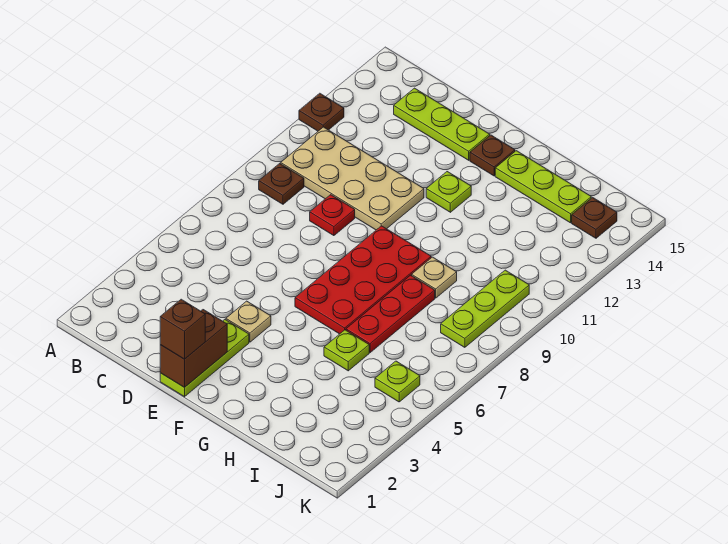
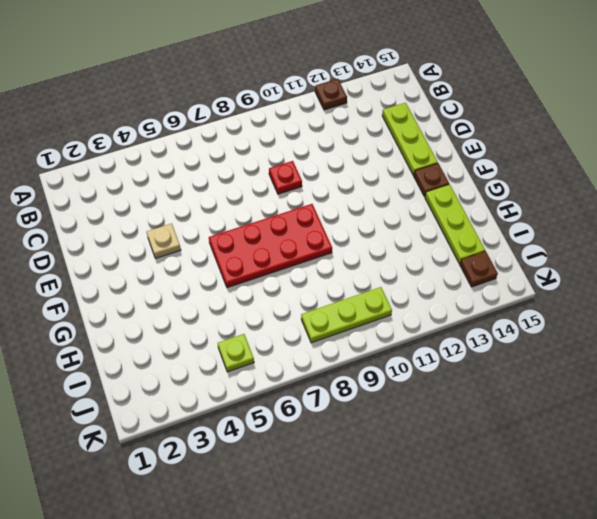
none -> brown 1x1 plate [259,163,304,204]
none -> tan 2x4 plate [281,127,424,230]
none -> lime 1x3 plate [160,320,249,397]

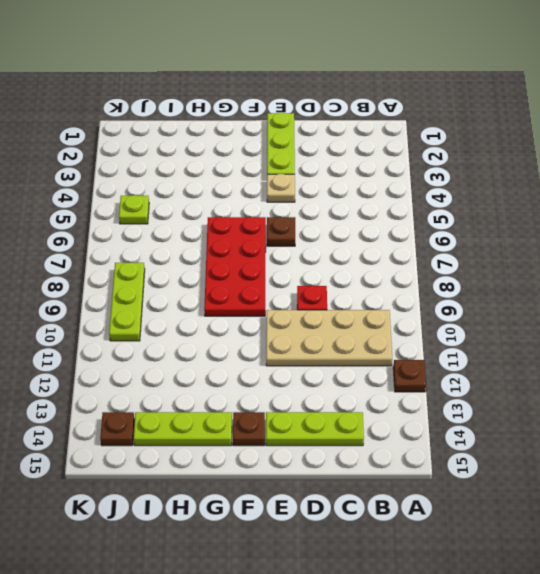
brown 1x1 plate [267,217,295,246] -> brown 1x1 plate moved to [259,163,304,204]
none -> lime 1x1 plate [426,172,471,212]
none -> lime 1x1 plate [324,330,369,371]
none -> red 1x3 plate [346,275,435,352]

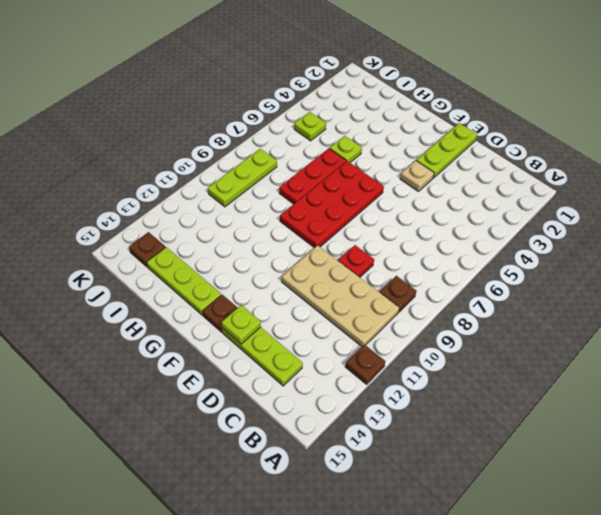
lime 1x1 plate [222,305,261,344] -> lime 1x1 plate moved to [426,172,471,212]
none -> tan 1x1 plate [412,257,457,298]
none -> brown 1x2 brick [160,310,227,387]
none -> brown 1x1 brick [160,299,205,359]

